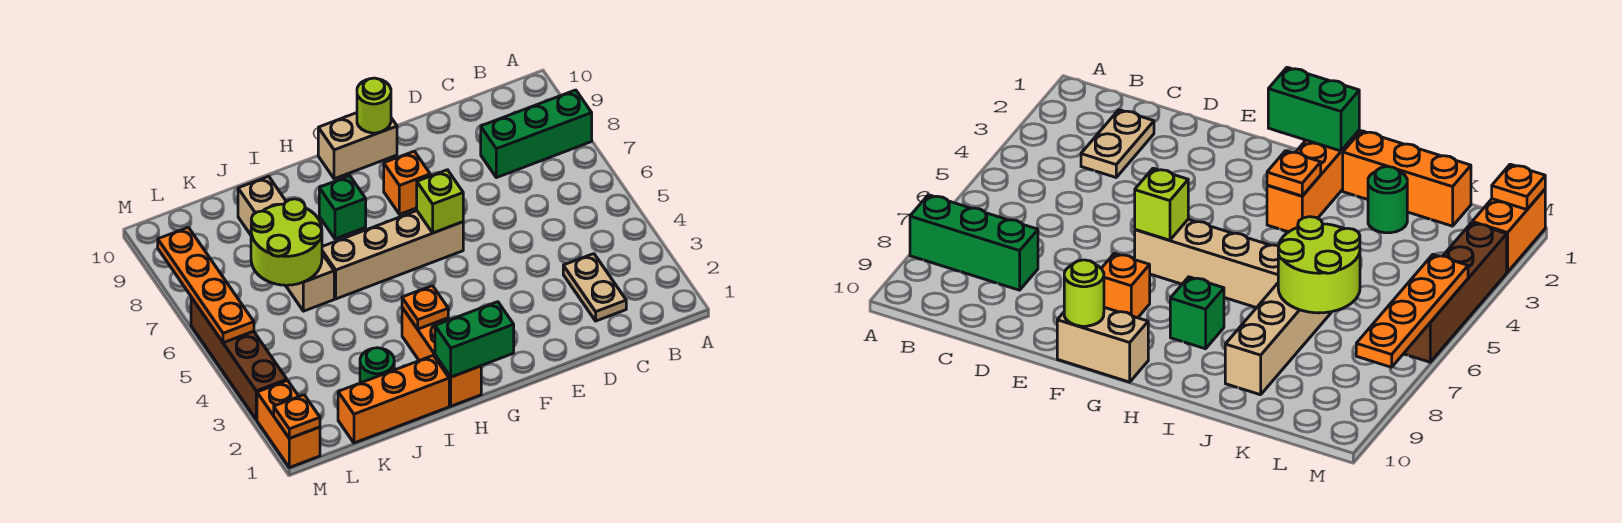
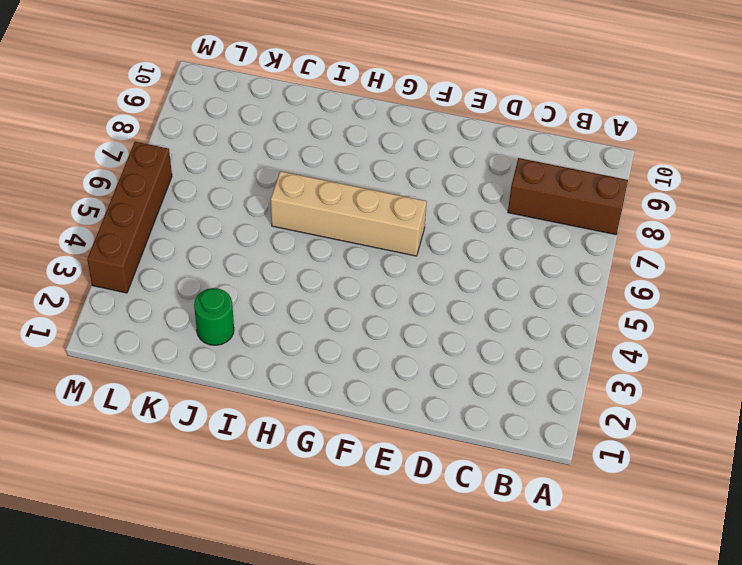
brown 1x3 brick [508,158,628,235] -> green 1x3 brick [481,90,592,178]
none -> tan 1x2 plate [563,254,626,321]
none -> orange 1x1 brick [384,151,430,214]
none -> tan 1x2 brick [318,113,397,179]

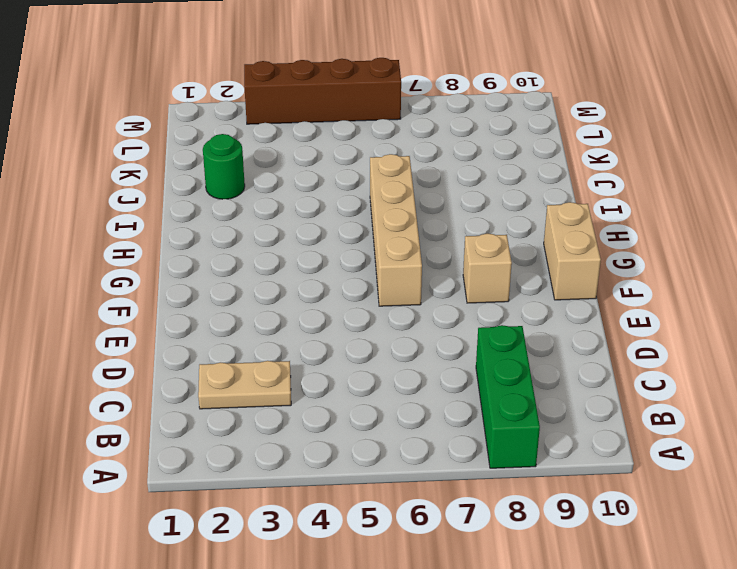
tan 1x1 brick [463,233,512,303] -> orange 1x1 brick [384,151,430,214]
none -> orange 1x3 brick [402,308,481,406]
none -> green 1x1 brick [319,176,366,239]
none -> orange 1x3 brick [338,356,449,443]

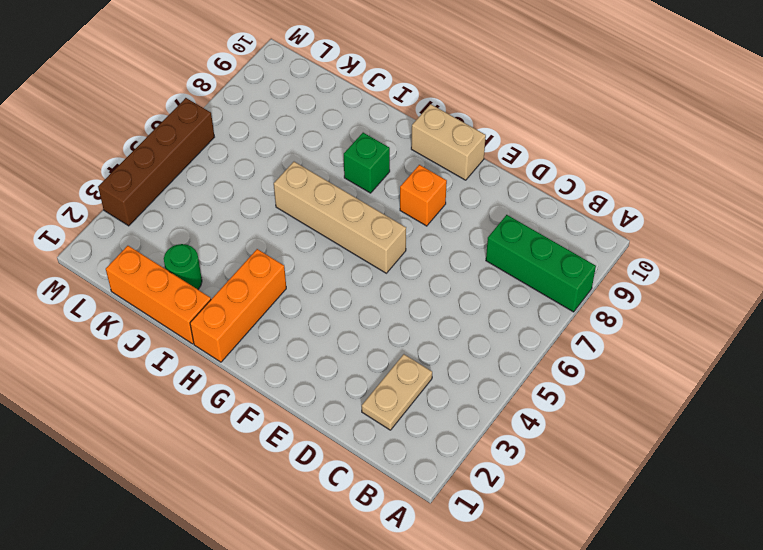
none -> tan 1x4 brick [238,176,334,311]
none -> orange 1x2 brick [257,381,320,468]
none -> lime 1x1 brick [417,170,463,233]

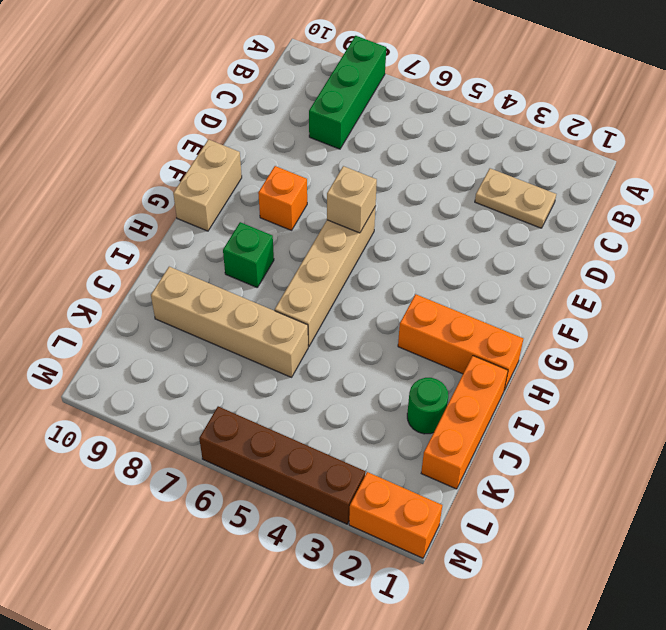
tan 1x1 brick [327,166,377,233] -> lime 1x1 brick [417,170,463,233]
none -> lime 1x1 round brick [357,78,391,133]
none -> green 1x2 brick [435,302,514,377]
none -> orange 1x1 plate [402,286,448,329]

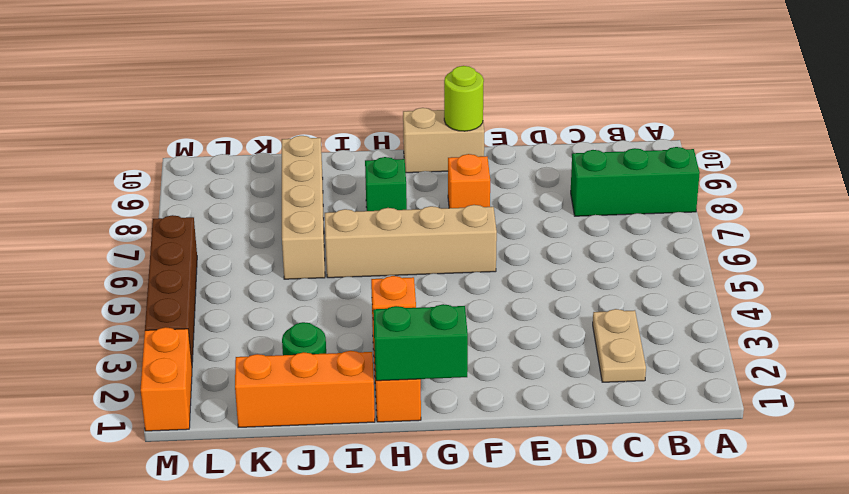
none -> lime 1x1 brick [417,170,463,233]
none -> lime 2x2 round brick [251,199,322,285]
none -> orange 1x1 plate [274,395,320,438]

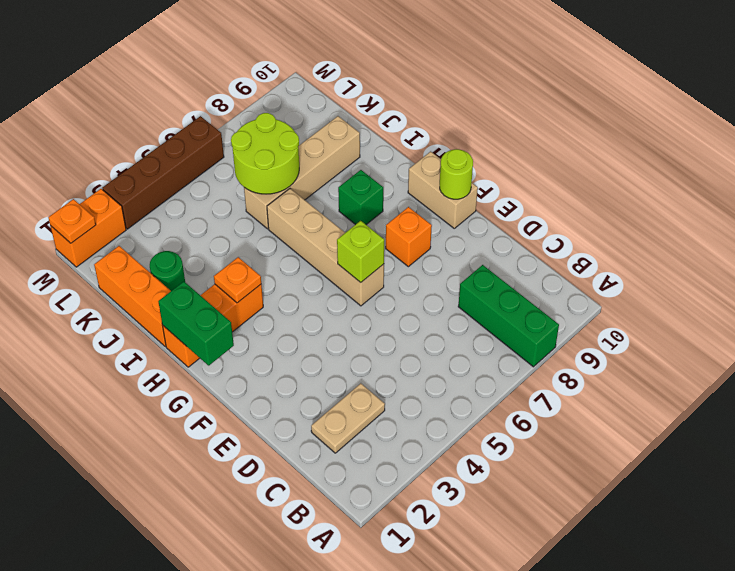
none -> orange 1x4 plate [158,227,254,343]

